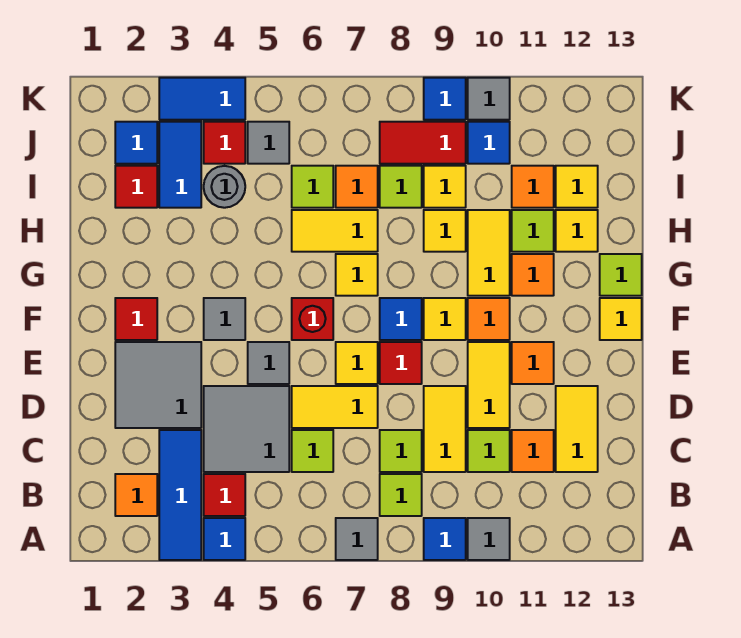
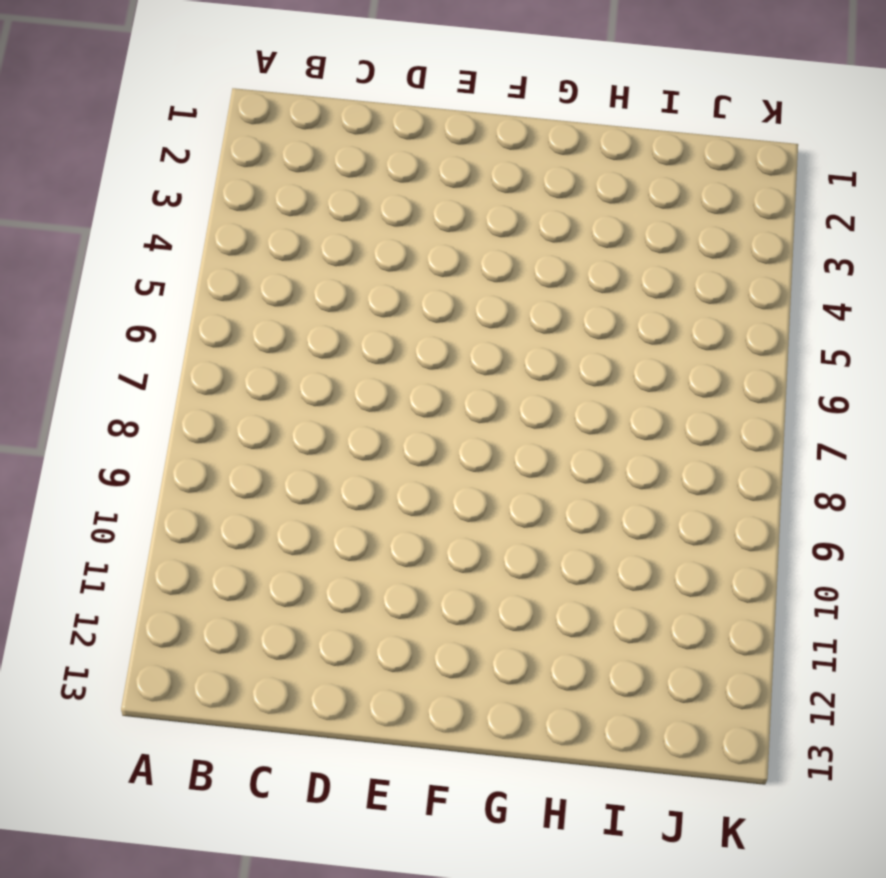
none -> blue 1x3 tile [159,430,201,560]
none -> blue 1x1 tile [204,518,245,560]
none -> grey 1x1 tile [336,518,378,560]
none -> blue 1x1 tile [424,518,466,560]

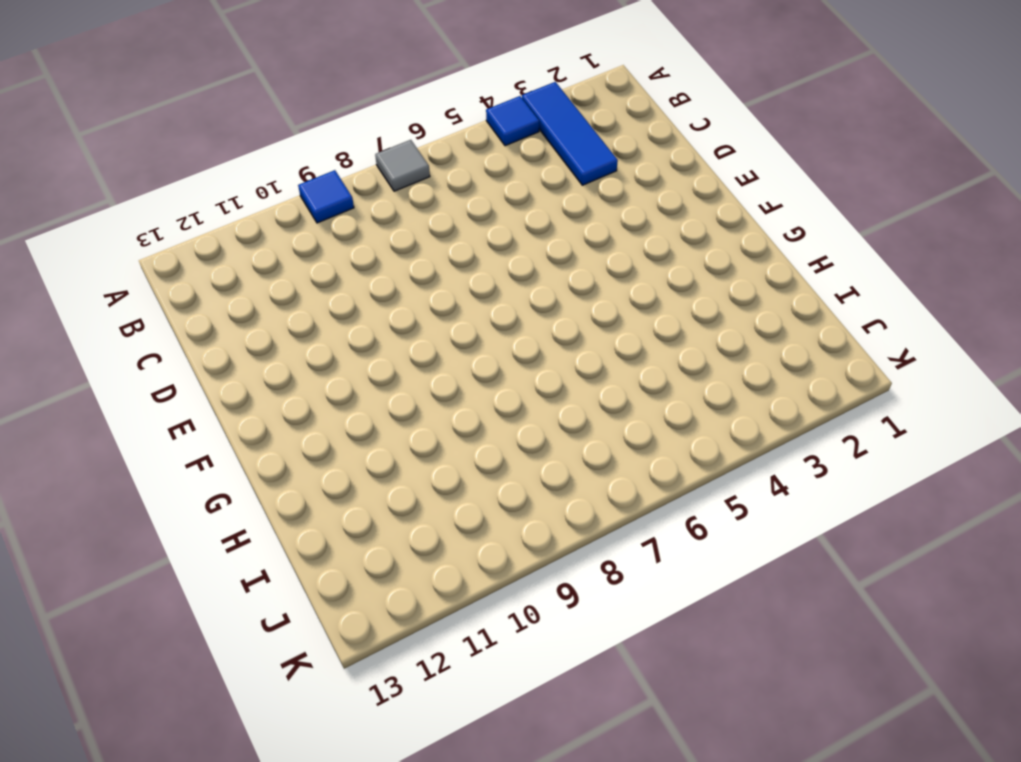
none -> grey 1x1 tile [468,518,510,560]
none -> orange 1x1 tile [115,474,157,516]
none -> red 1x1 tile [204,474,245,516]
none -> lime 1x1 tile [380,474,422,516]

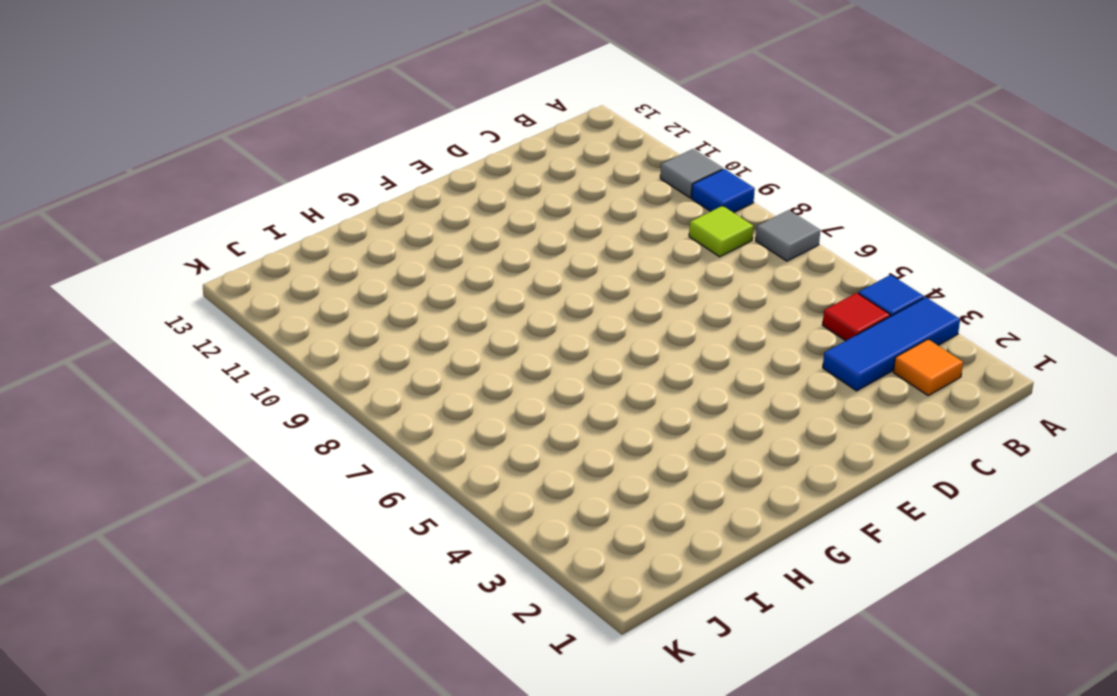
none -> grey 2x2 tile [204,386,289,472]
none -> lime 1x1 tile [292,430,333,472]
none -> lime 1x1 tile [380,430,422,472]
none -> yellow 1x2 tile [424,386,466,472]

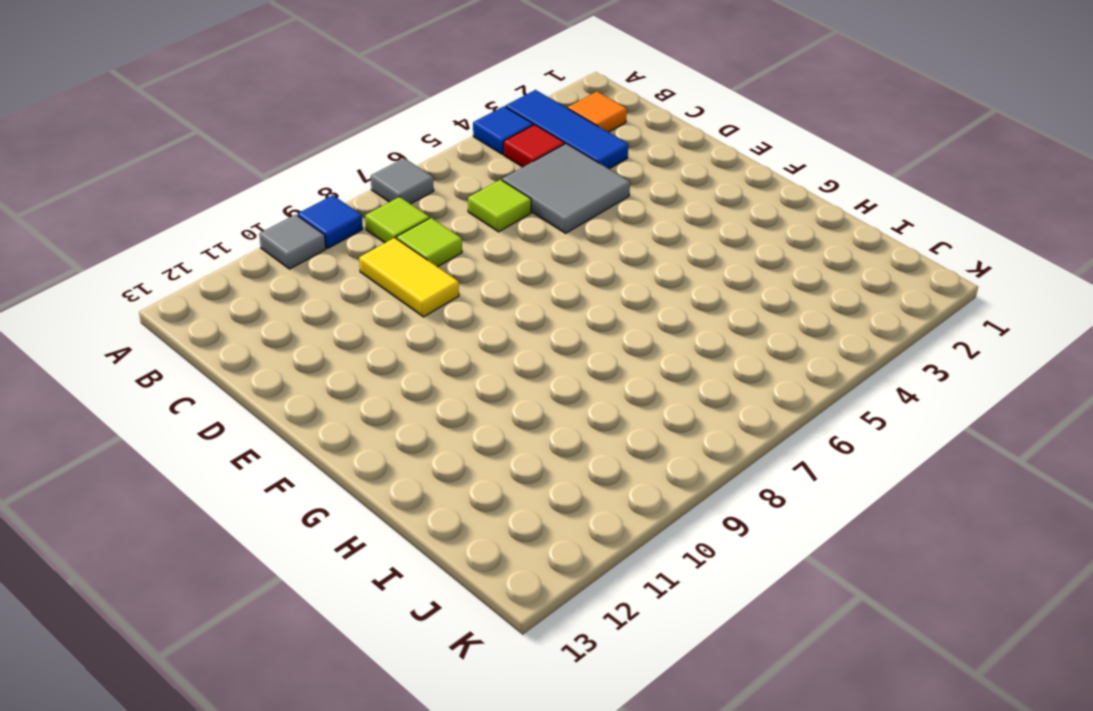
none -> lime 1x1 tile [468,430,510,472]
none -> orange 1x1 tile [512,430,554,472]
none -> yellow 1x2 tile [556,386,598,472]
none -> grey 2x2 tile [115,342,201,428]

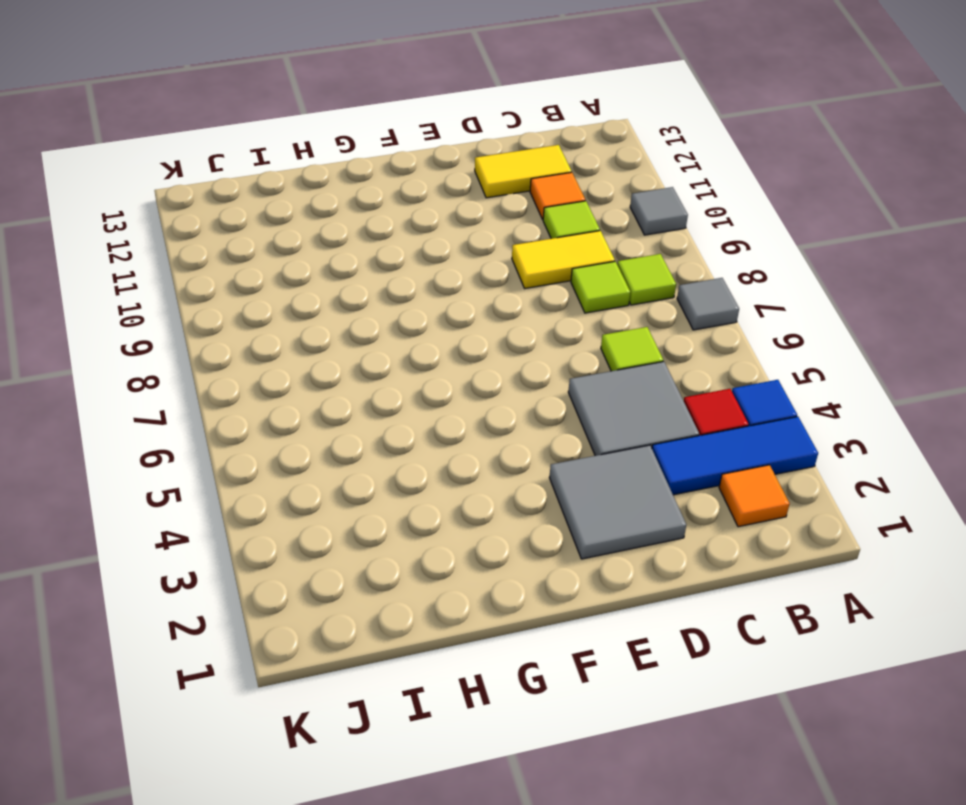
none -> blue 1x1 tile [424,518,466,560]
none -> yellow 1x2 tile [292,386,378,428]
none -> yellow 1x2 tile [468,342,510,428]
none -> grey 1x1 tile [248,342,289,384]

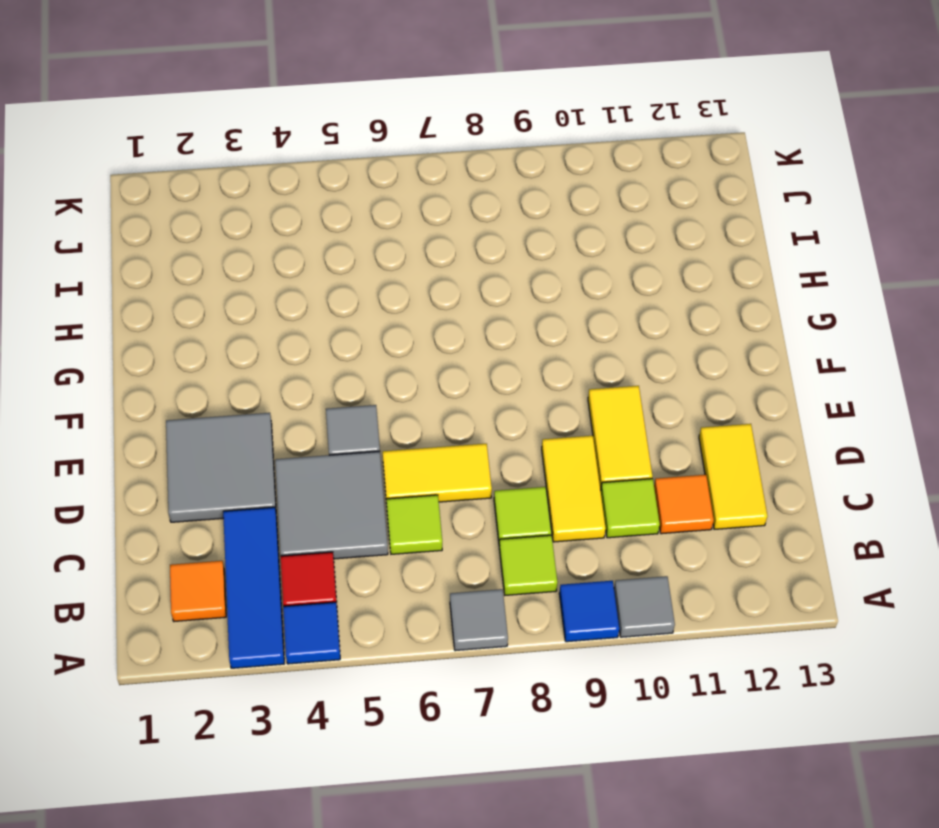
none -> yellow 1x1 tile [336,342,378,384]
none -> red 1x1 tile [380,342,422,384]
none -> orange 1x1 tile [512,342,554,384]
none -> red 1x1 tile [115,298,157,340]

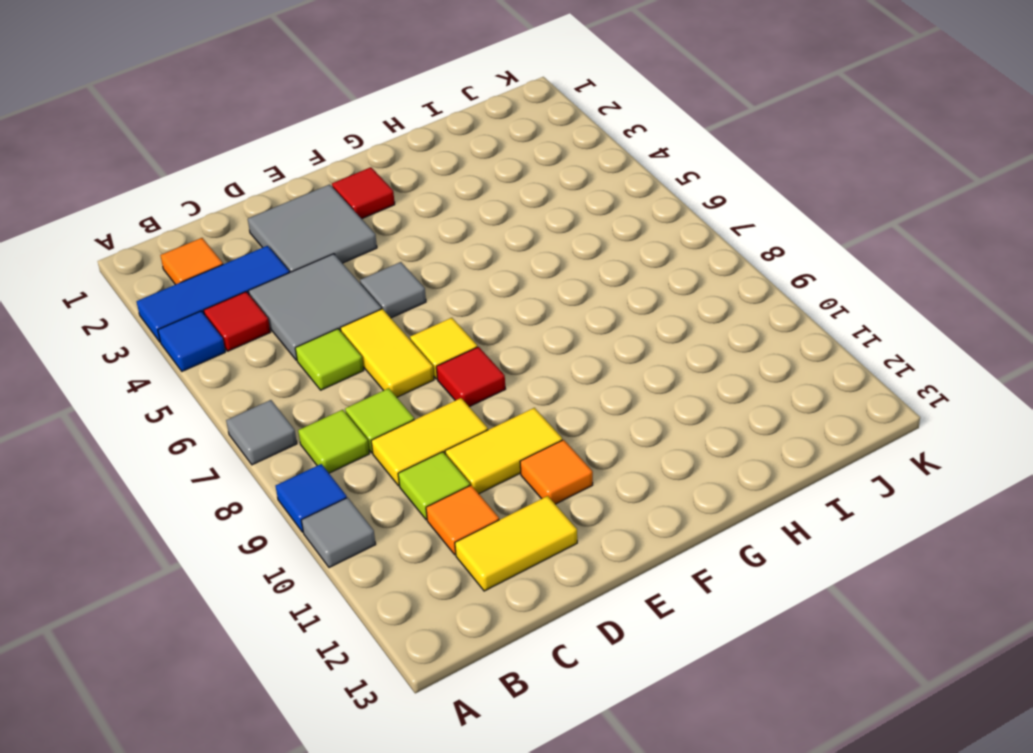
none -> grey 1x1 tile [204,298,245,340]
none -> red 1x1 brick [292,298,333,340]
none -> blue 1x1 tile [380,298,422,340]
none -> yellow 1x1 tile [424,298,466,340]

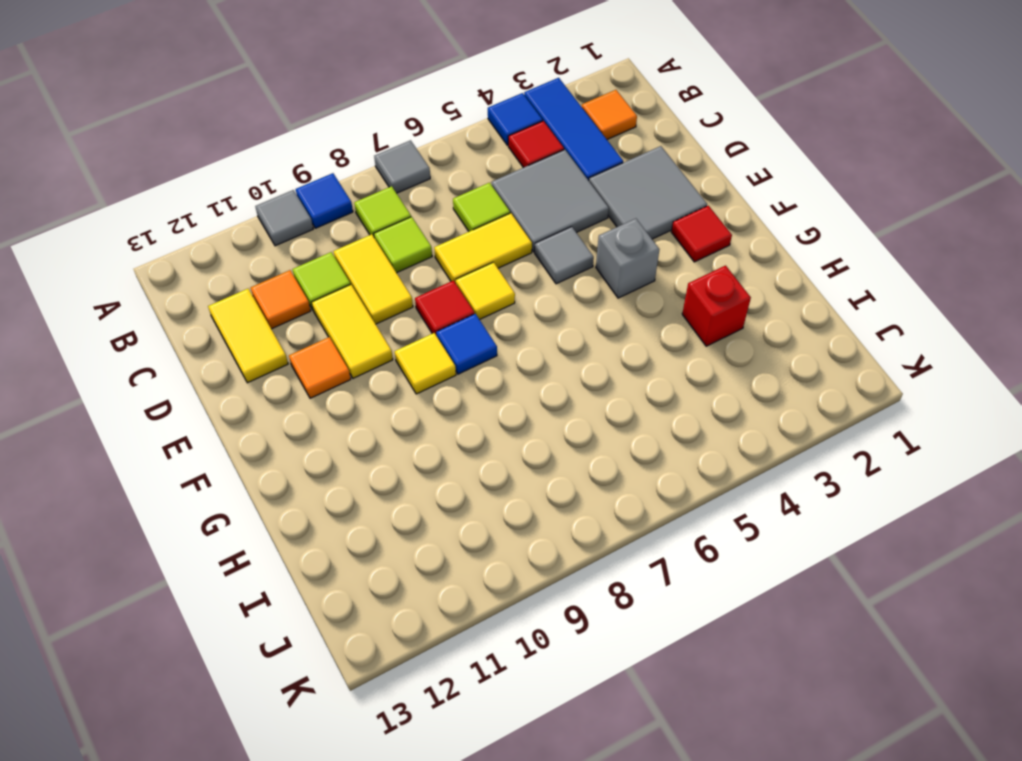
grey 1x1 brick [596,219,659,298] -> grey 1x1 tile [204,298,245,340]
red 1x1 brick [682,266,751,346] -> red 1x1 brick moved to [292,298,333,340]
none -> orange 1x1 tile [468,298,510,340]
none -> yellow 1x1 tile [600,298,642,340]
none -> yellow 1x1 tile [336,254,378,296]
none -> yellow 1x2 tile [468,210,510,296]

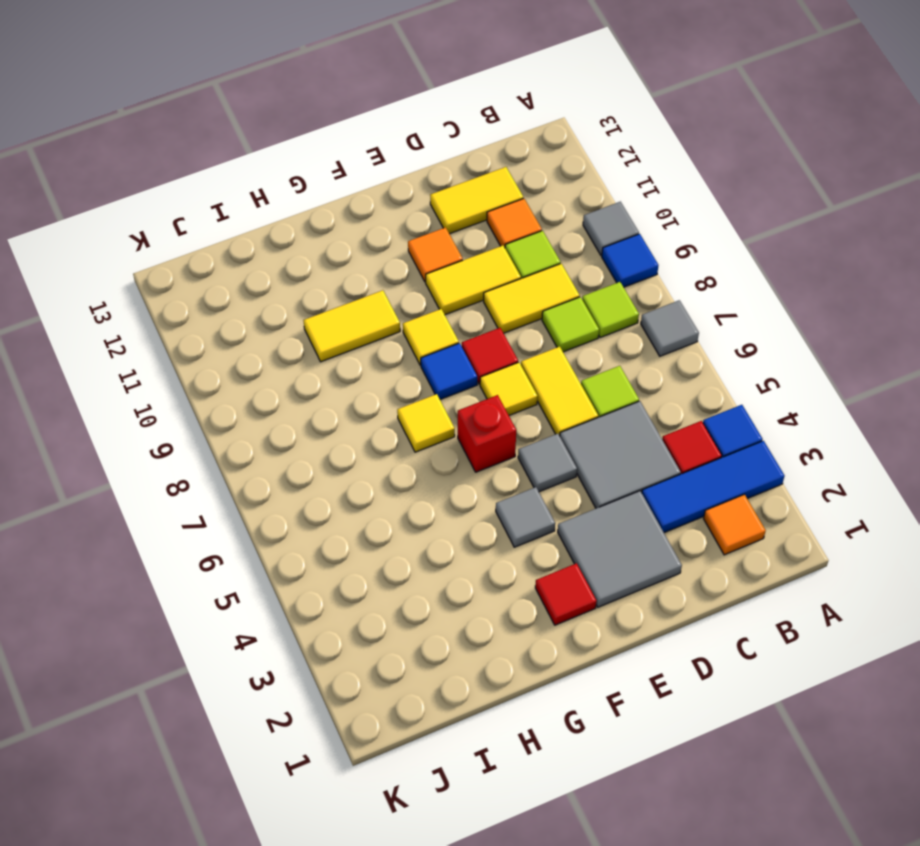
none -> orange 1x1 tile [468,298,510,340]
none -> yellow 1x1 tile [600,298,642,340]
none -> orange 1x1 tile [512,254,554,296]
none -> lime 1x1 tile [600,254,642,296]

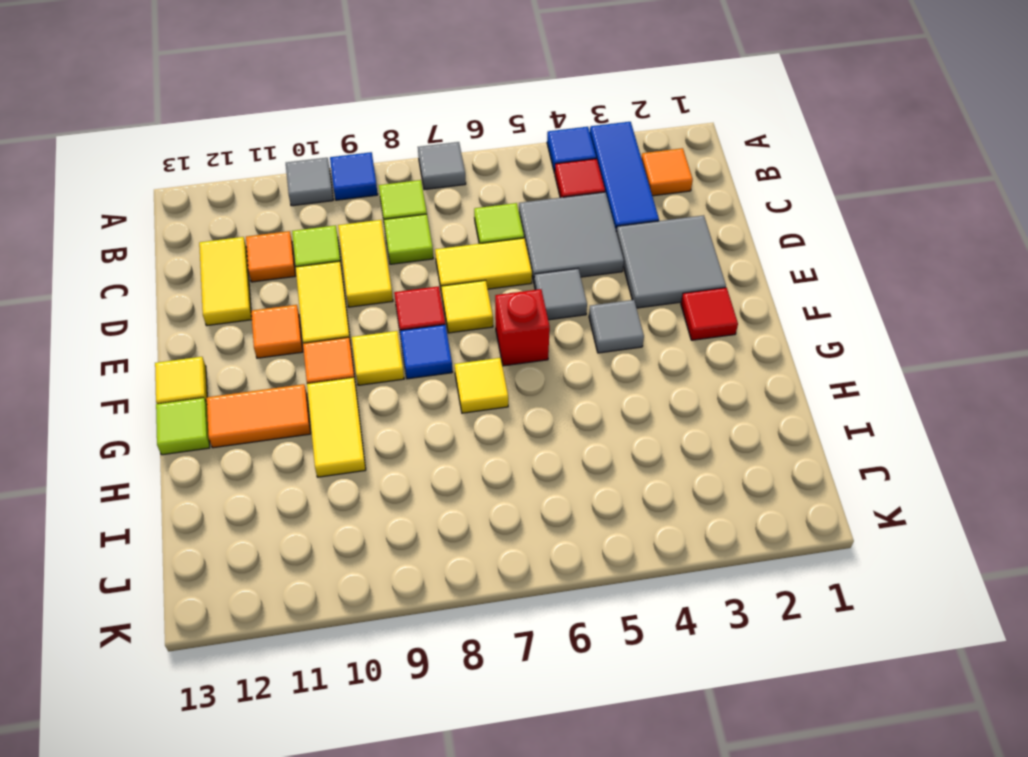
orange 1x2 tile [207,384,311,448] -> orange 1x1 tile [512,254,554,296]
none -> yellow 1x2 tile [292,210,378,252]
none -> yellow 1x1 tile [424,210,466,252]
none -> lime 1x1 tile [512,210,554,252]
none -> yellow 1x1 tile [556,210,598,252]

